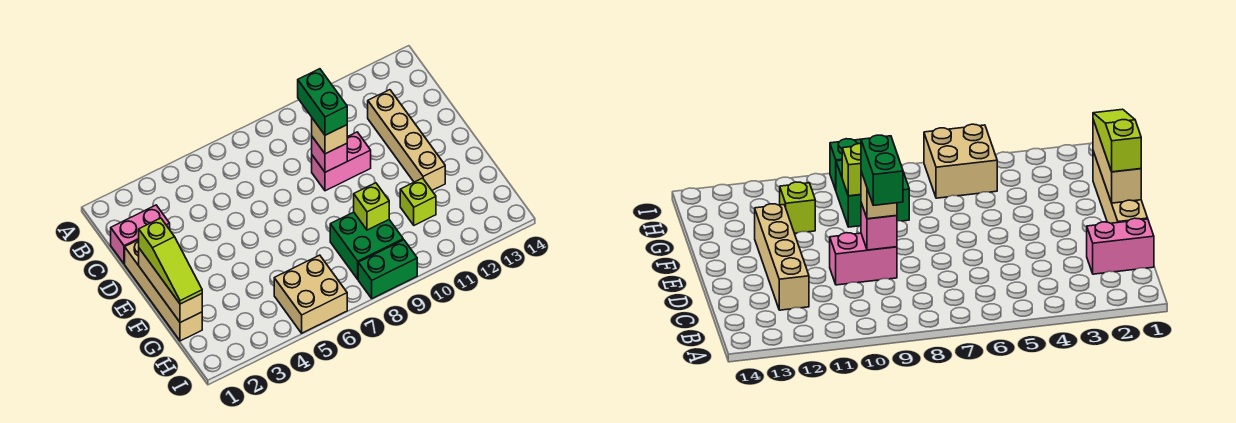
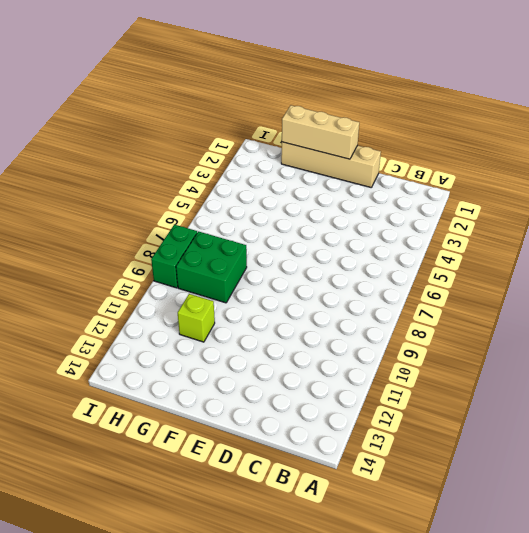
none -> pink 1x2 brick [111,205,170,264]
none -> tan 1x4 brick [368,90,445,190]
none -> pink 1x2 brick [312,132,371,191]

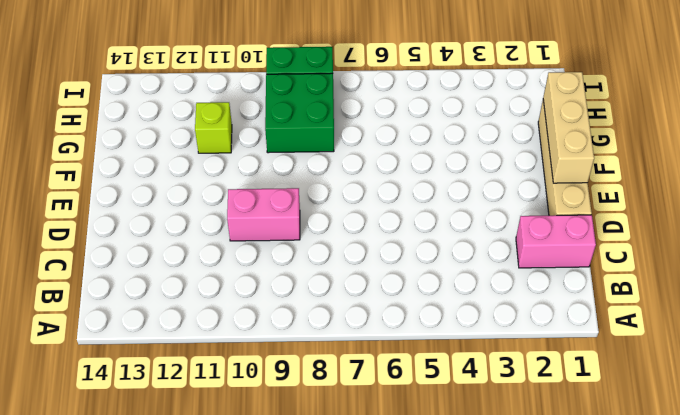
none -> tan 1x4 brick [368,90,445,190]
none -> tan 2x2 brick [274,255,347,333]
none -> pink 1x1 brick [312,137,347,172]

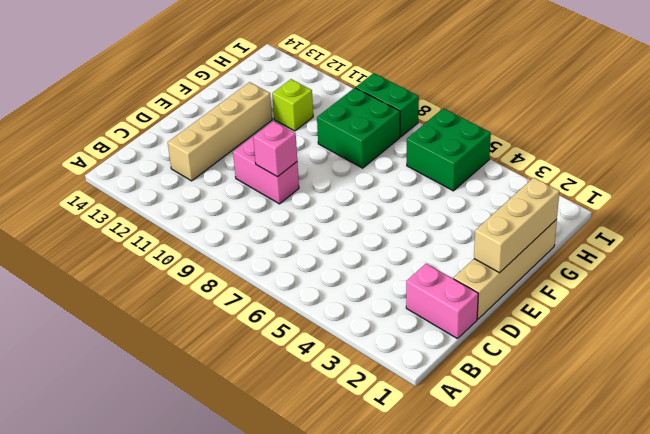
green 2x2 brick [407,109,491,191] -> tan 2x2 brick [274,255,347,333]
none -> lime 1x1 brick [354,183,389,230]
none -> tan 1x1 brick [312,118,347,154]
none -> lime 1x3 slope [139,218,202,304]

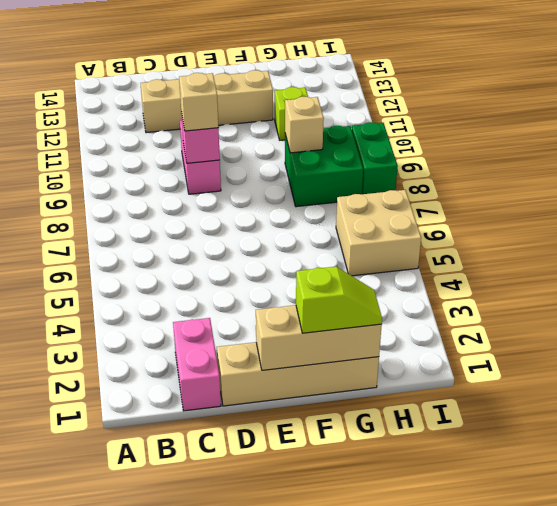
lime 1x2 slope [296,267,382,333] -> lime 1x3 slope [139,218,202,304]
tan 1x1 brick [285,97,324,153] -> lime 1x1 brick [354,183,389,230]
none -> green 1x2 brick [298,69,347,135]

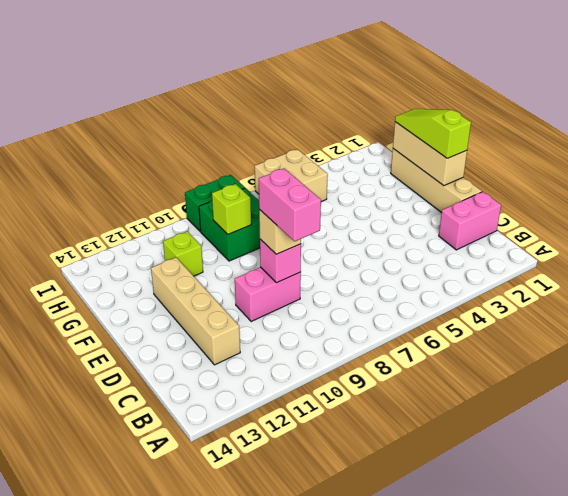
pink 1x2 brick [259,168,321,241] -> green 1x2 brick [298,69,347,135]

